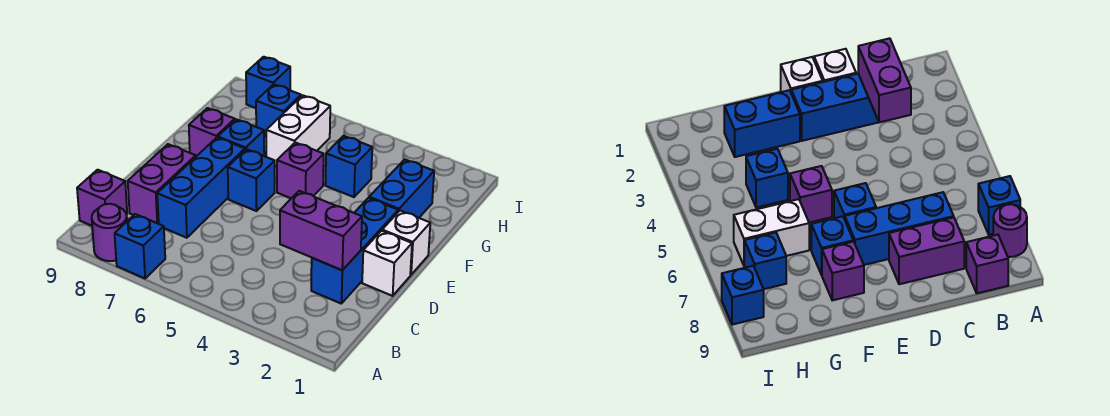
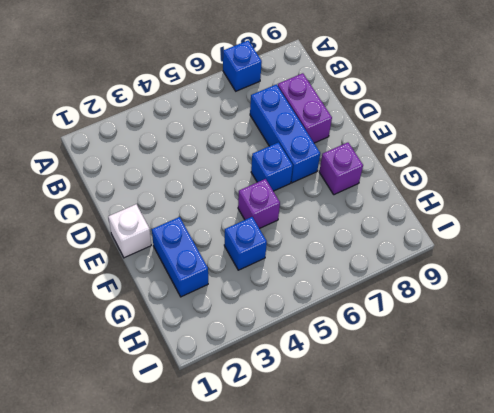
none -> purple 1x1 round brick [92,204,127,261]
none -> purple 1x1 brick [77,170,127,226]
none -> blue 1x3 brick [311,198,398,303]

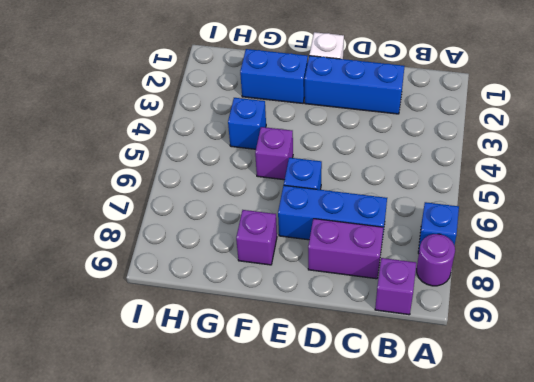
none -> white 1x1 brick [362,231,412,296]
none -> blue 1x1 brick [218,119,264,156]
none -> white 1x2 brick [266,95,330,166]

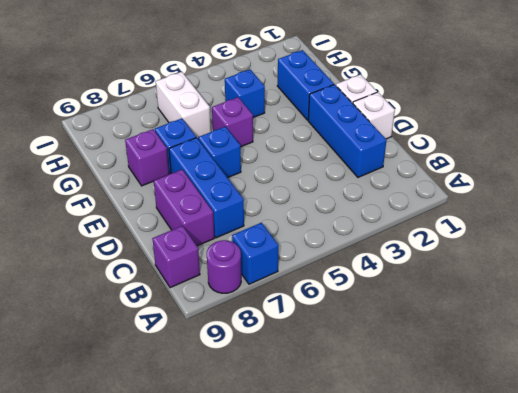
none -> blue 1x1 brick [256,84,301,137]
none -> blue 1x1 brick [246,57,290,108]
none -> purple 1x2 brick [280,191,362,270]

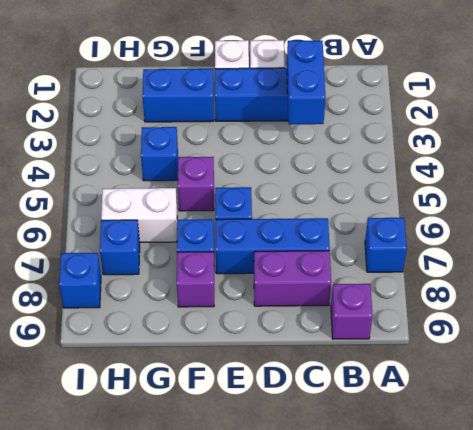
blue 1x2 brick [287,41,325,124] -> purple 1x2 brick [280,191,362,270]
none -> purple 1x1 round brick [92,204,127,261]

